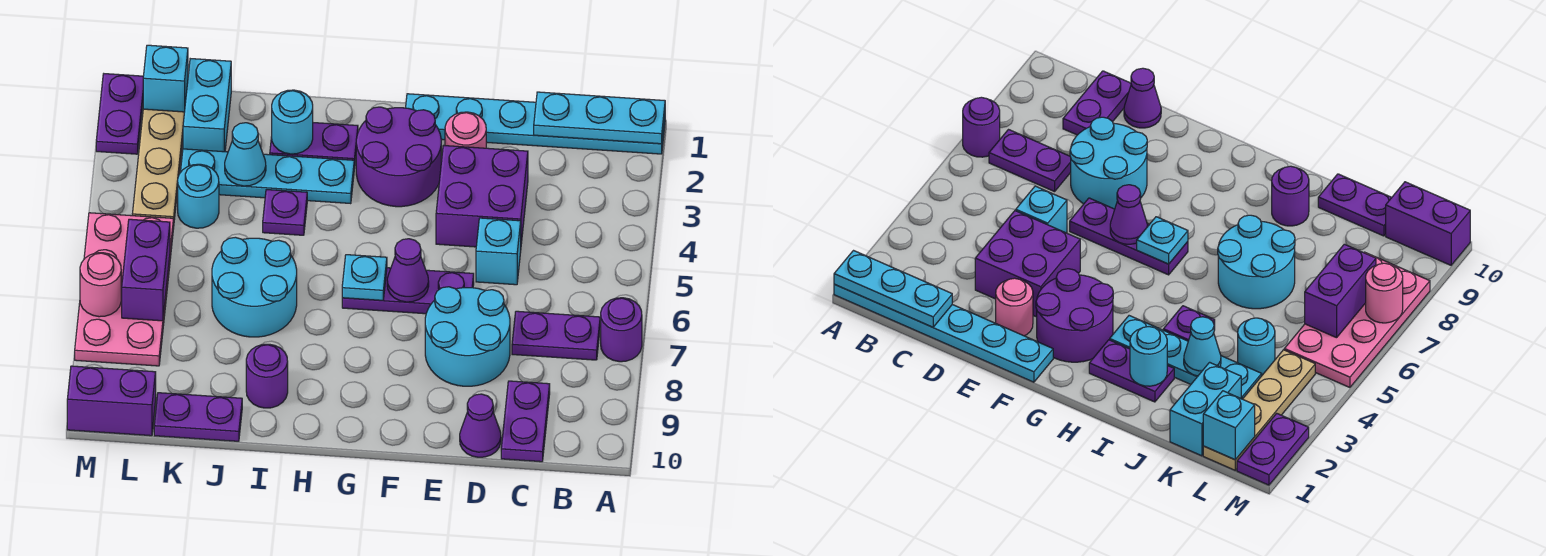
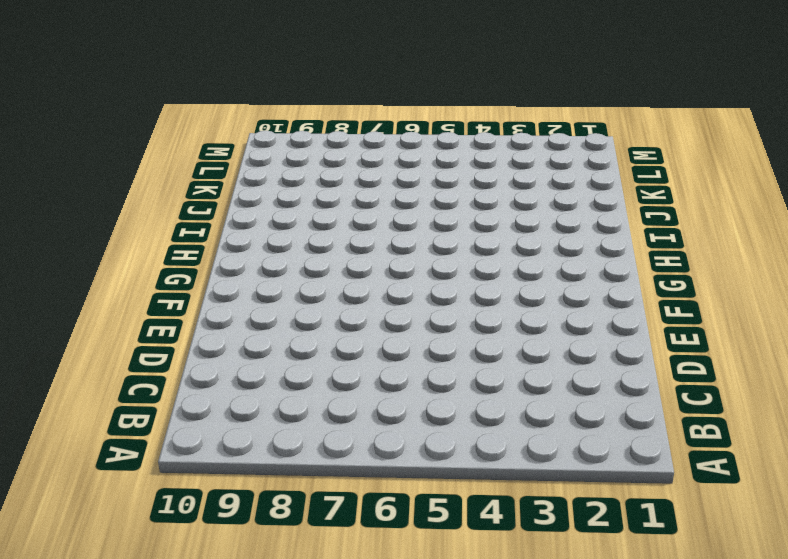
none -> cyan 1x6 plate [406,94,665,154]
none -> purple 1x1 round brick [601,298,642,362]
none -> purple 1x2 plate [512,311,600,360]
none -> purple 1x2 plate [501,381,550,462]

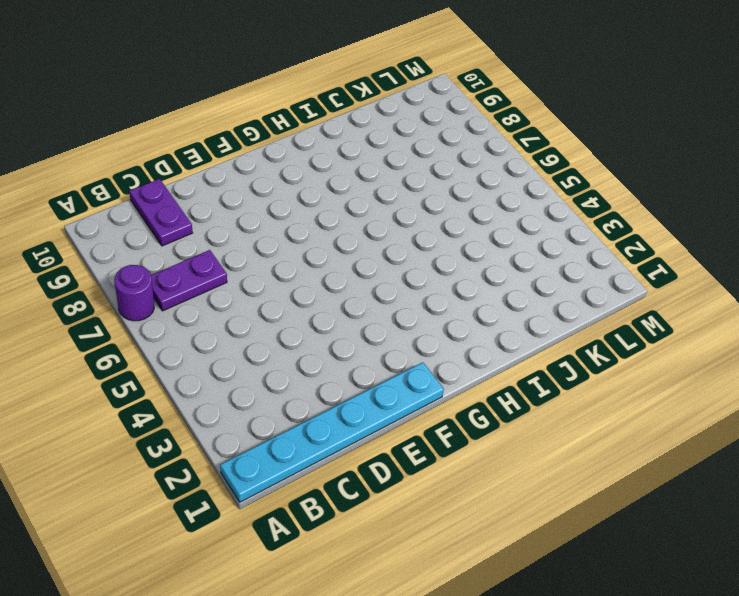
none -> purple 2x2 brick [436,146,528,247]
none -> cyan 1x1 brick [476,218,521,285]
none -> cyan 2x2 round brick [425,287,510,386]
none -> purple 1x1 cone [460,394,501,457]

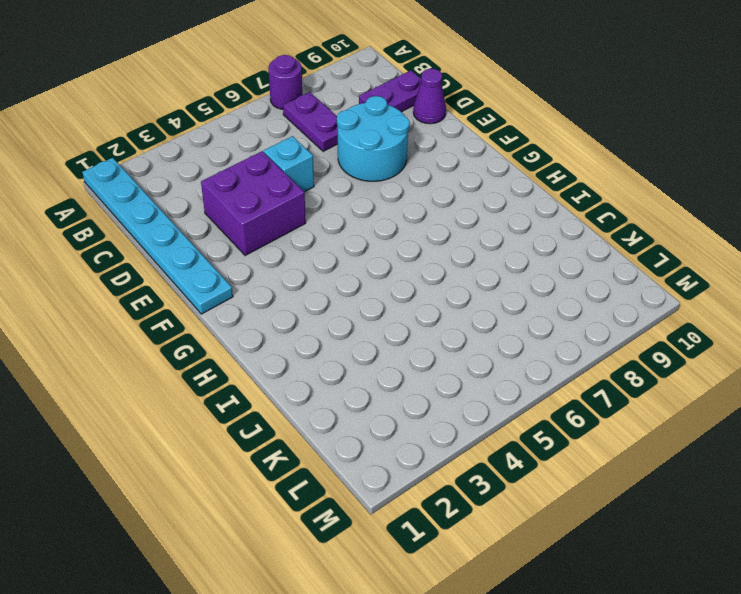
none -> pink 1x1 round brick [445,112,486,148]
none -> purple 1x3 plate [342,268,474,314]
none -> purple 2x2 round brick [356,107,441,207]
none -> purple 1x2 plate [270,123,358,168]

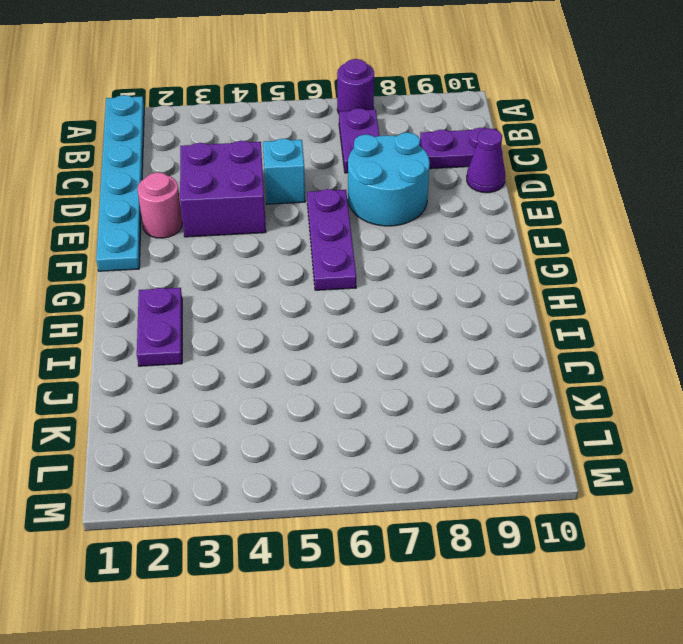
none -> purple 2x2 round brick [356,107,441,207]
none -> cyan 1x4 plate [180,149,354,204]
none -> purple 1x1 plate [263,190,307,235]
none -> cyan 2x2 round brick [212,237,297,337]

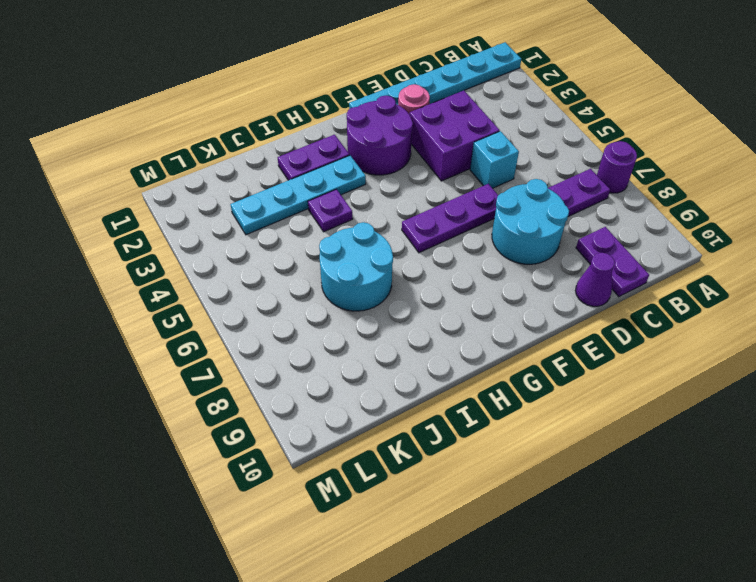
none -> purple 1x1 round brick [246,344,288,408]
none -> purple 1x2 plate [154,393,242,441]
none -> cyan 1x2 brick [183,59,231,152]
none -> cyan 1x1 round brick [178,164,219,228]

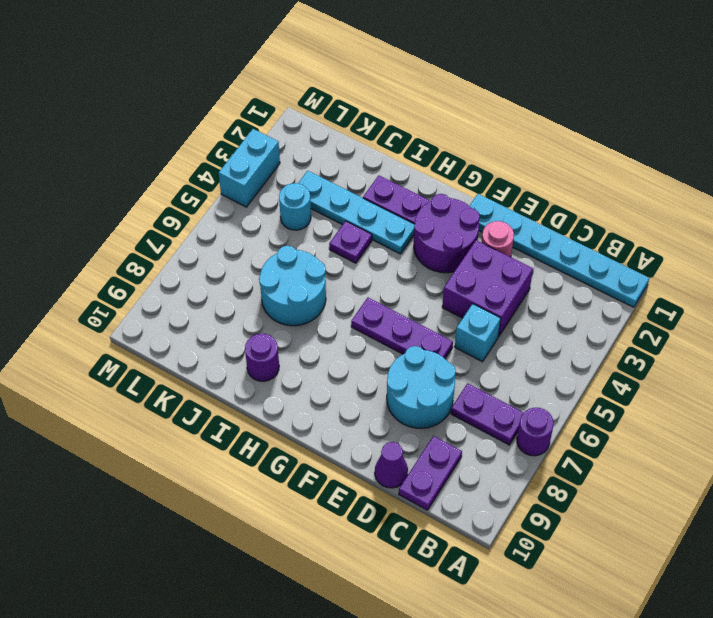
cyan 1x2 brick [219,129,280,207] -> cyan 1x2 brick moved to [183,59,231,152]
none -> purple 1x2 plate [154,393,242,441]
none -> tan 1x4 plate [132,109,184,220]
none -> pink 2x4 plate [75,213,174,366]
none -> purple 1x2 brick [67,366,156,436]

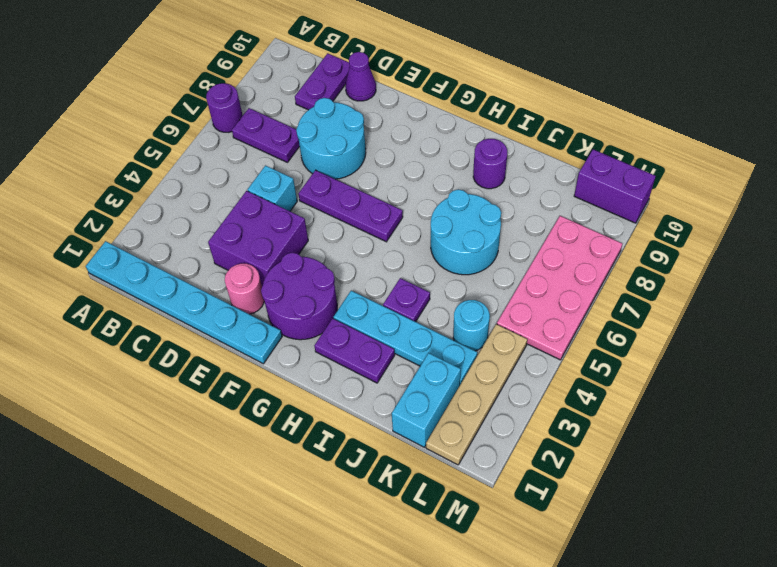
none -> purple 1x2 plate [154,393,242,441]
none -> purple 1x2 plate [96,74,143,154]
none -> cyan 1x3 plate [534,92,665,144]
none -> purple 1x1 cone [387,239,429,302]

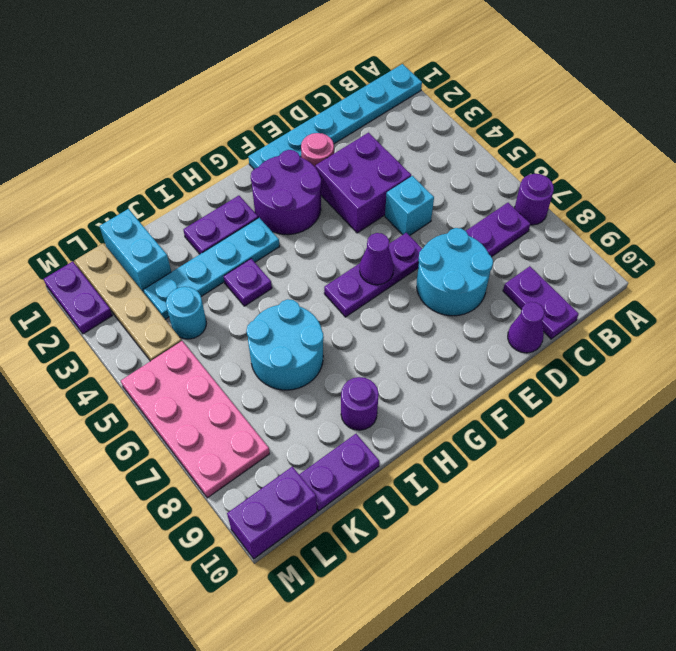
none -> cyan 1x3 plate [534,92,665,144]
none -> cyan 1x1 plate [342,255,387,300]
none -> cyan 1x1 round brick [272,90,313,154]
none -> cyan 1x1 cone [225,123,266,186]

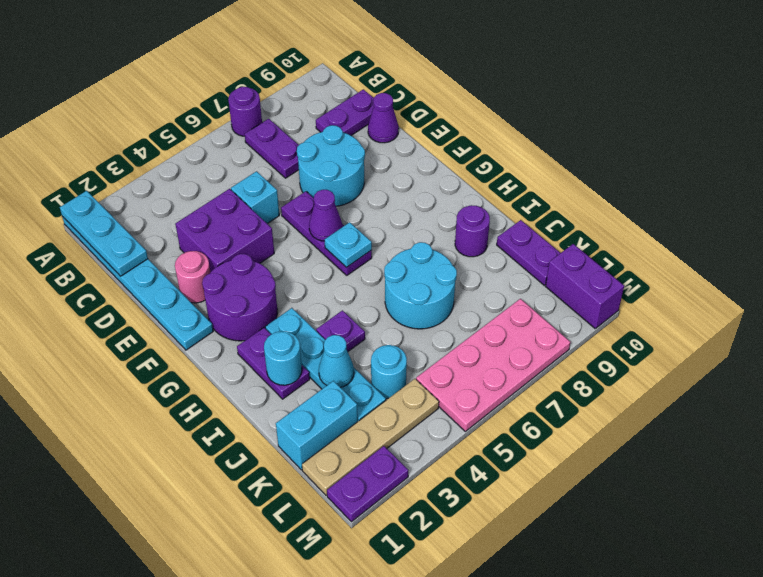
none -> cyan 1x1 brick [143,45,188,112]
none -> purple 1x2 brick [122,219,170,321]
none -> pink 1x1 round brick [80,253,121,317]

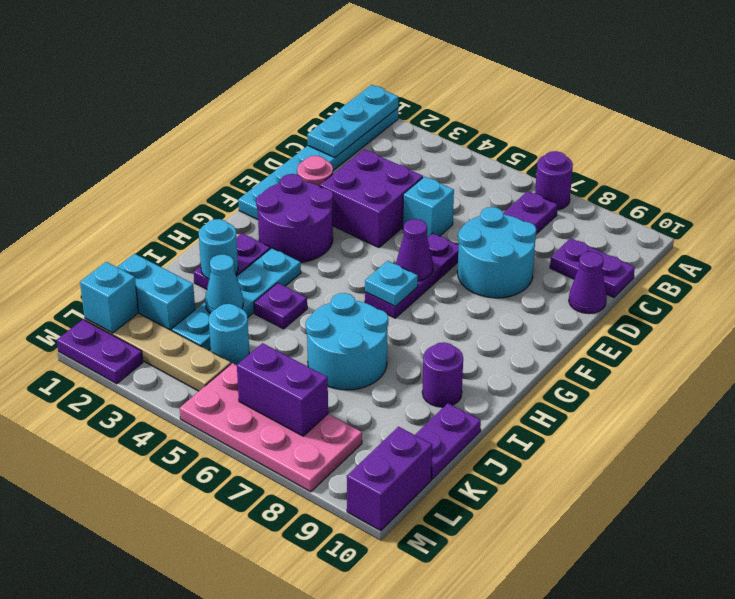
none -> pink 1x1 round brick [80,253,121,317]

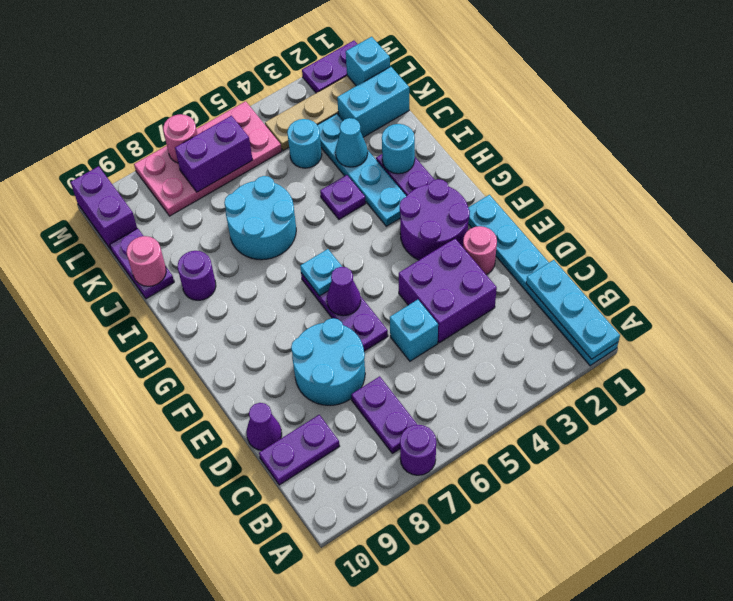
pink 1x1 round brick [127,236,166,286] -> none

